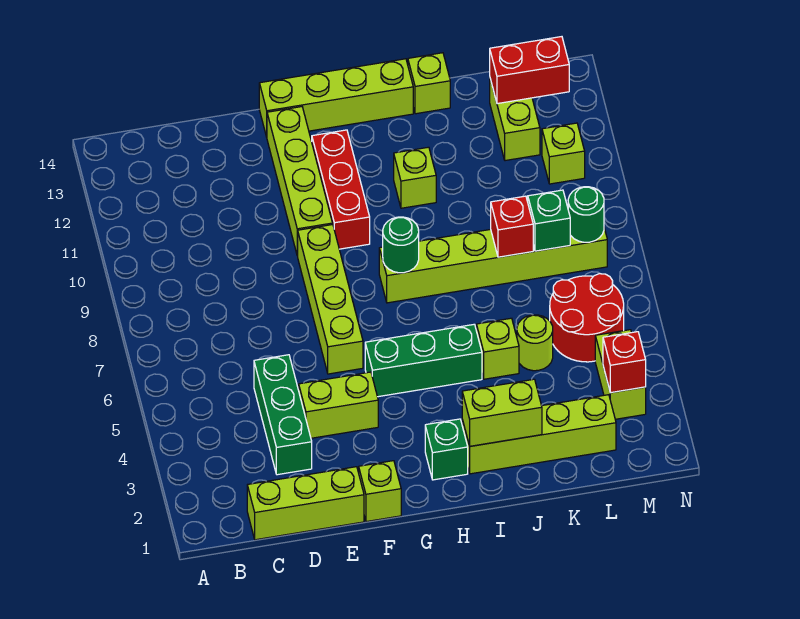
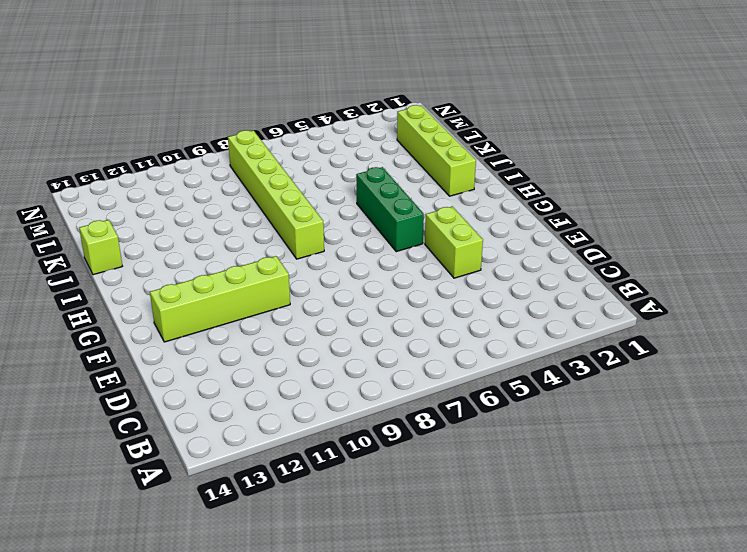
none -> lime 1x3 brick [247,467,364,540]
none -> green 1x3 brick [254,355,312,475]
none -> lime 1x1 brick [359,461,401,522]

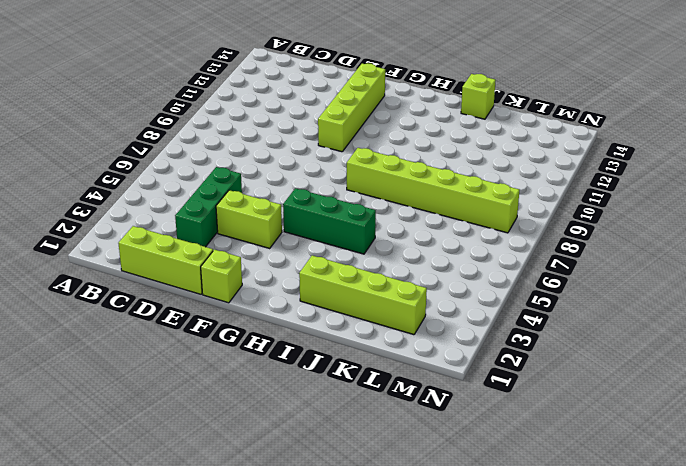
none -> lime 1x4 brick [298,225,363,374]
none -> lime 1x4 brick [259,59,413,137]
none -> red 1x3 brick [312,130,370,249]

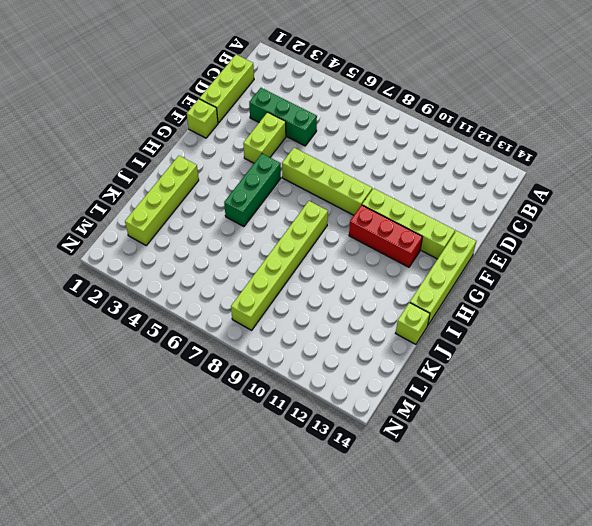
none -> green 1x1 brick [425,419,468,480]
none -> lime 1x1 brick [394,147,436,208]
none -> lime 1x1 brick [476,318,519,379]

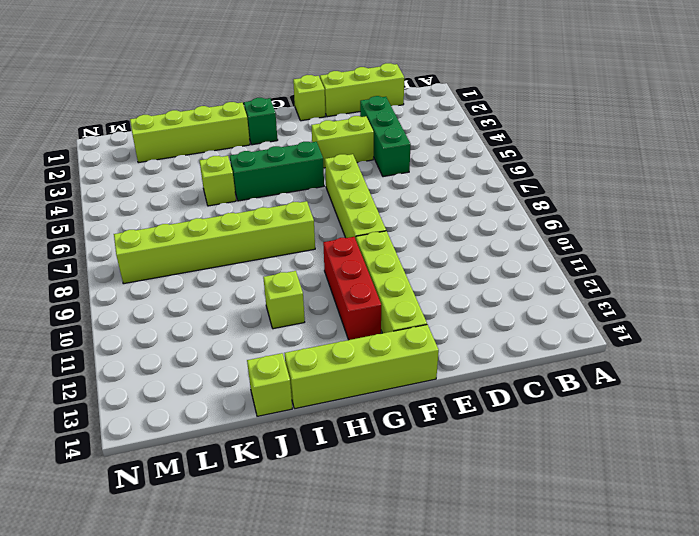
none -> lime 1x1 round brick [517,315,553,371]
none -> red 2x2 round brick [550,274,624,362]
none -> lime 1x2 brick [490,79,540,161]

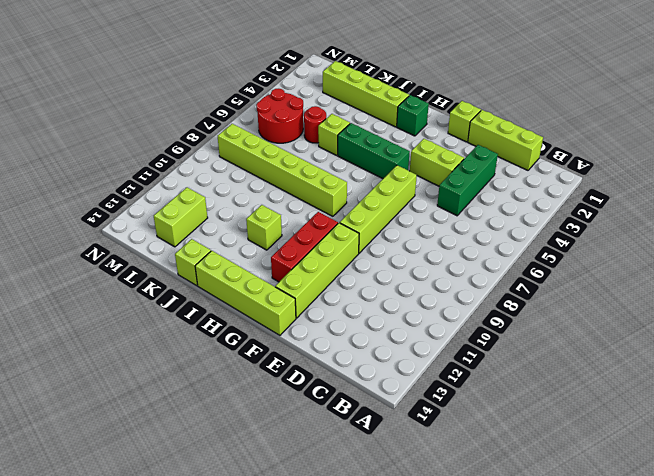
red 1x1 round brick [304,106,326,143] -> lime 1x1 round brick [517,315,553,371]
none -> lime 1x2 brick [595,330,646,419]
none -> lime 1x1 brick [542,123,585,184]
none -> green 1x1 round brick [383,217,419,273]

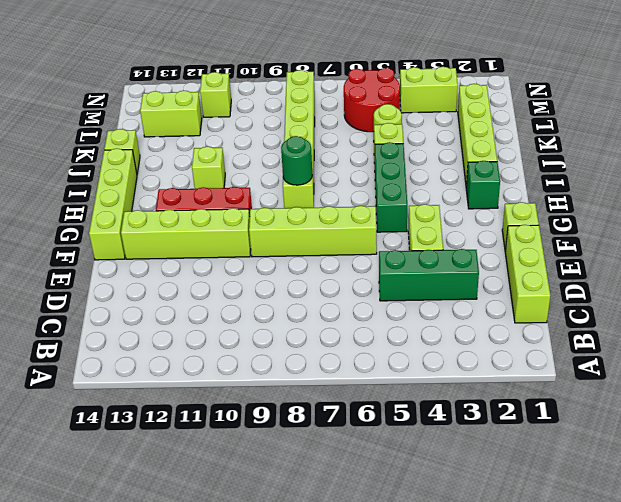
none -> lime 1x2 brick [462,379,542,446]
none -> red 1x1 brick [491,196,533,257]
none -> green 1x1 brick [528,190,570,251]

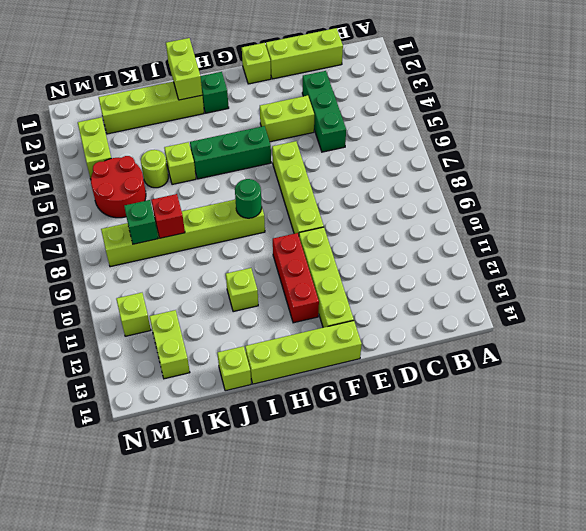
lime 1x2 brick [166,38,202,100] -> lime 1x2 brick turned to [462,379,542,446]
none -> red 1x2 brick [490,37,569,104]
none -> red 1x1 brick [603,332,646,393]
none -> green 1x1 round brick [568,187,604,242]

